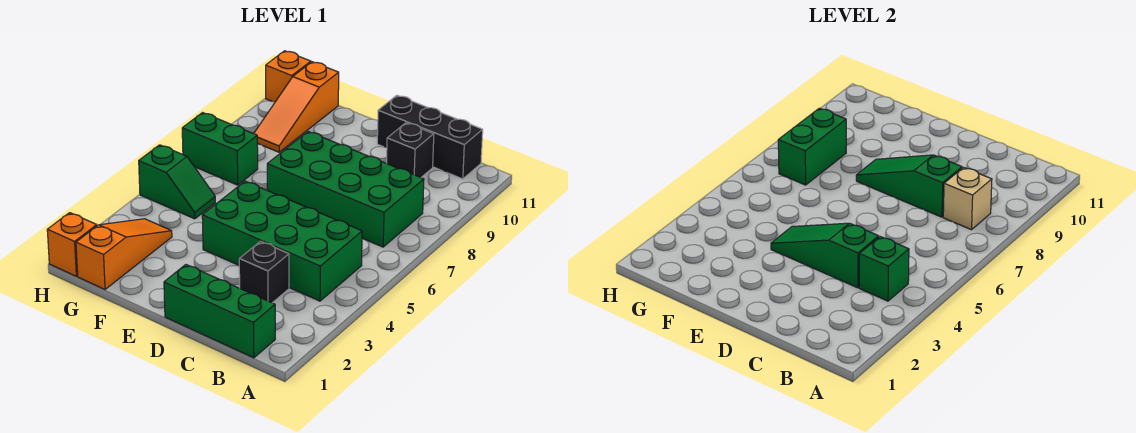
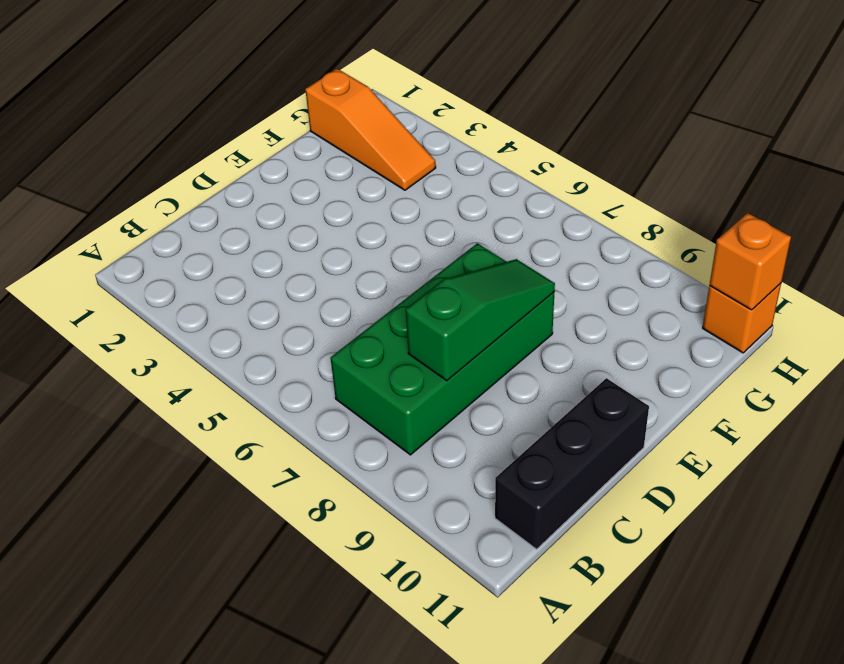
orange 1x1 brick [709,213,791,310] -> orange 1x1 brick moved to [47,213,97,276]
none -> green 1x3 brick [164,265,275,358]
none -> green 2x4 brick [202,181,362,301]
none -> black 1x1 brick [239,241,289,303]

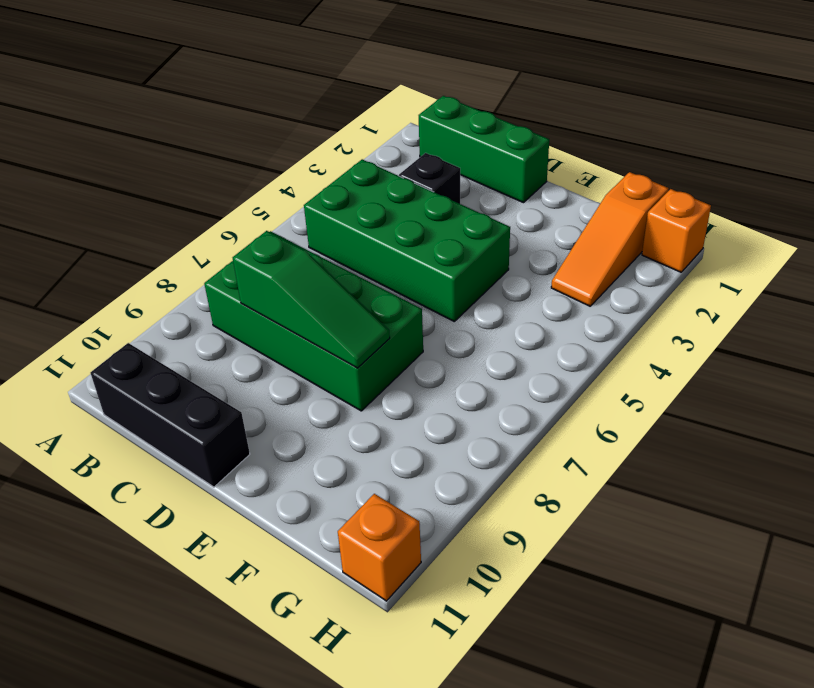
none -> black 1x1 brick [387,123,434,178]
none -> green 1x2 slope [139,145,215,219]
none -> green 1x2 brick [182,113,258,185]

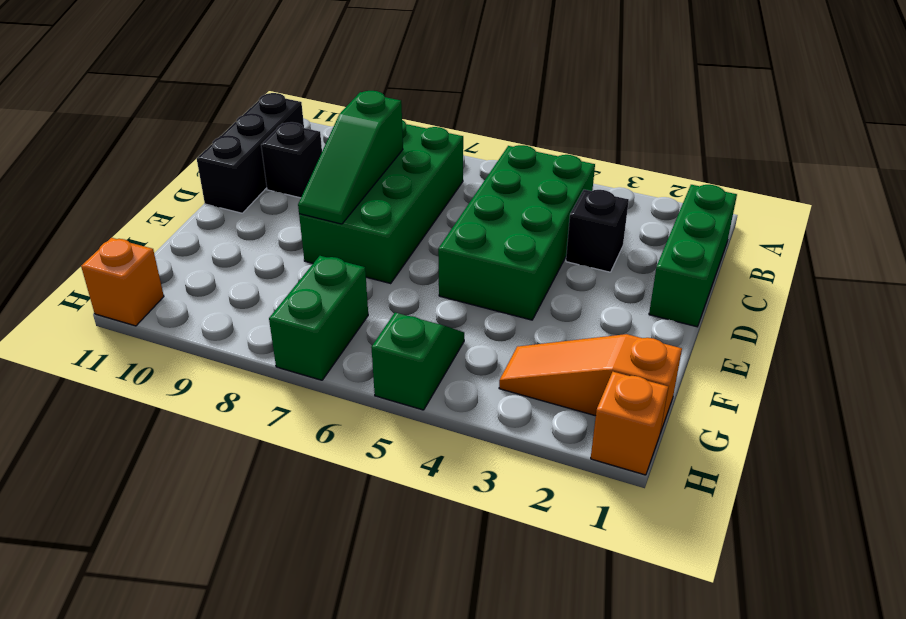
none -> orange 1x3 slope [254,62,339,152]
none -> green 1x1 brick [859,237,909,301]
none -> tan 1x1 brick [943,167,992,230]

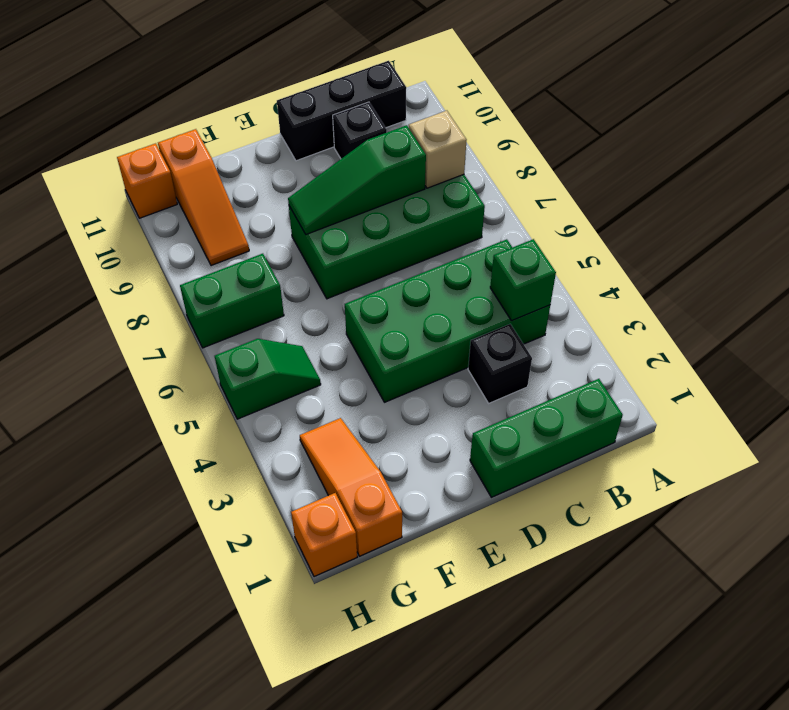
none -> green 1x3 slope [771,223,879,288]
none -> green 1x2 brick [778,108,846,185]

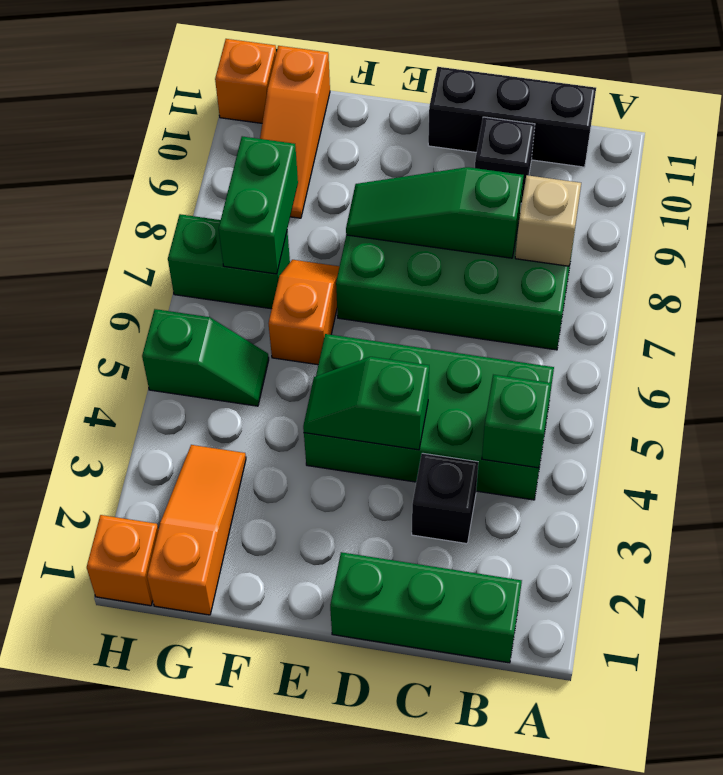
green 1x2 slope [303,357,429,450] -> green 1x3 slope [771,223,879,288]
orange 1x2 slope [269,260,339,365] -> none

